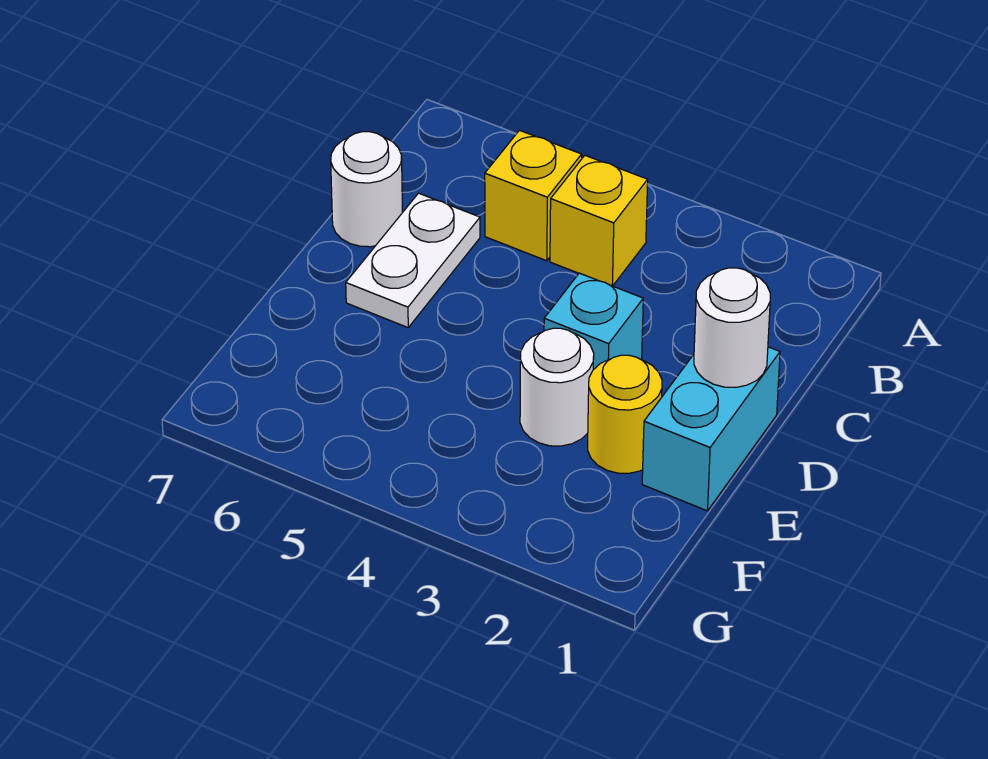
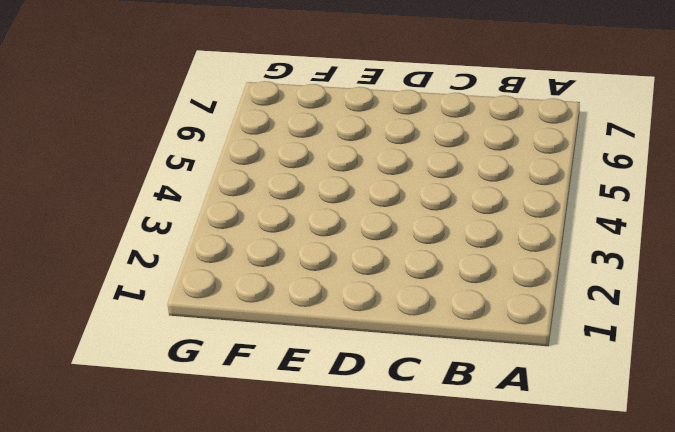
none -> yellow 1x1 brick [550,156,648,286]
none -> yellow 1x1 brick [485,130,582,261]

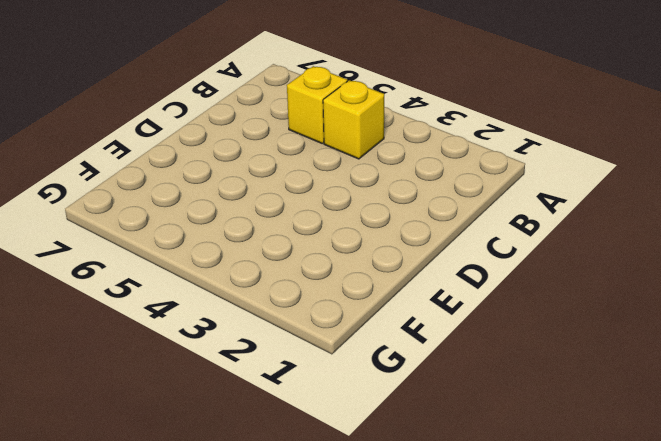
none -> white 1x2 plate [346,193,480,327]
none -> white 1x1 round brick [331,132,403,247]

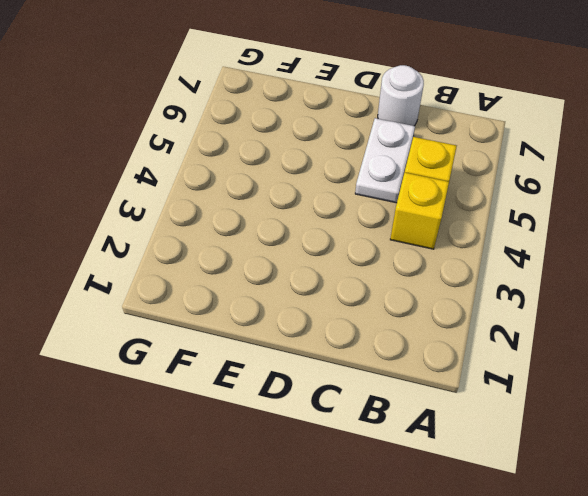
white 1x2 plate [355,118,415,203] -> white 1x2 plate turned to [346,193,480,327]
none -> cyan 1x2 brick [642,347,780,511]
none -> cyan 1x1 brick [544,273,643,370]

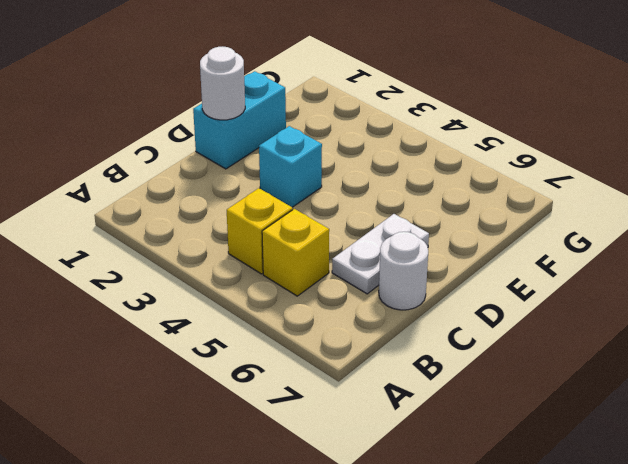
none -> yellow 1x1 round brick [588,355,662,473]
none -> white 1x1 round brick [520,328,594,446]

